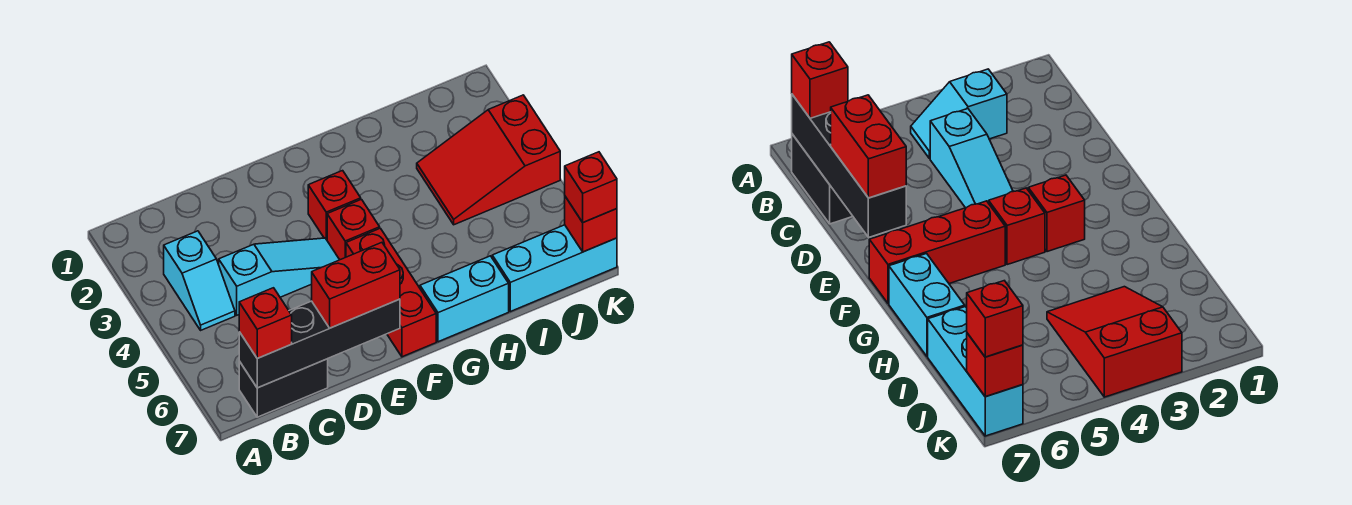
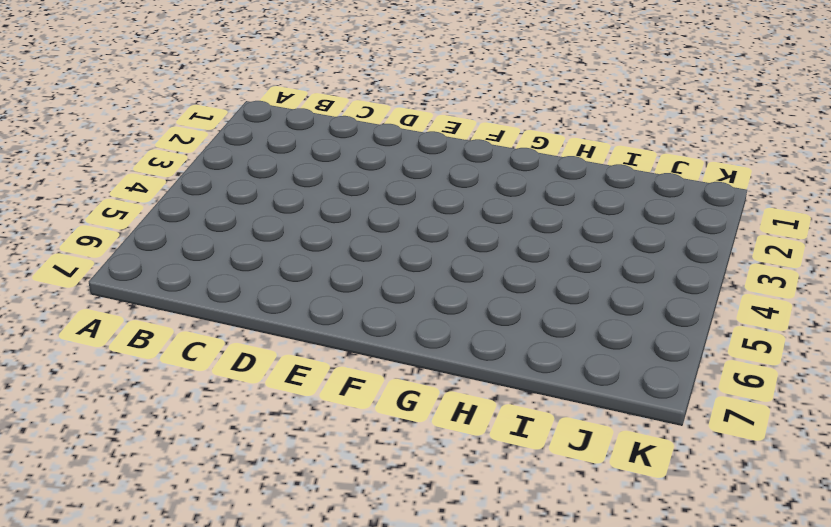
none -> cyan 1x2 slope [164,231,235,330]
none -> black 1x2 brick [239,359,328,417]
none -> cyan 1x3 slope [219,238,339,315]

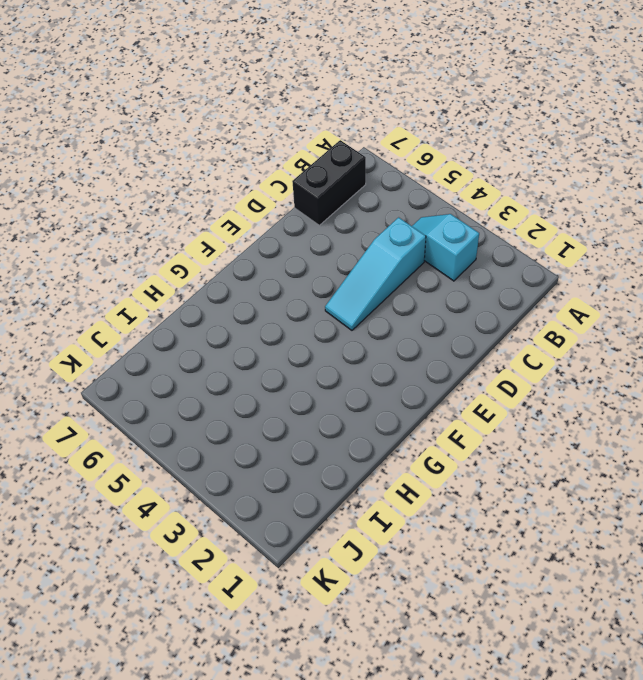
none -> red 1x1 brick [308,171,361,240]
none -> red 1x1 brick [327,199,380,260]
none -> red 1x3 brick [346,228,436,357]

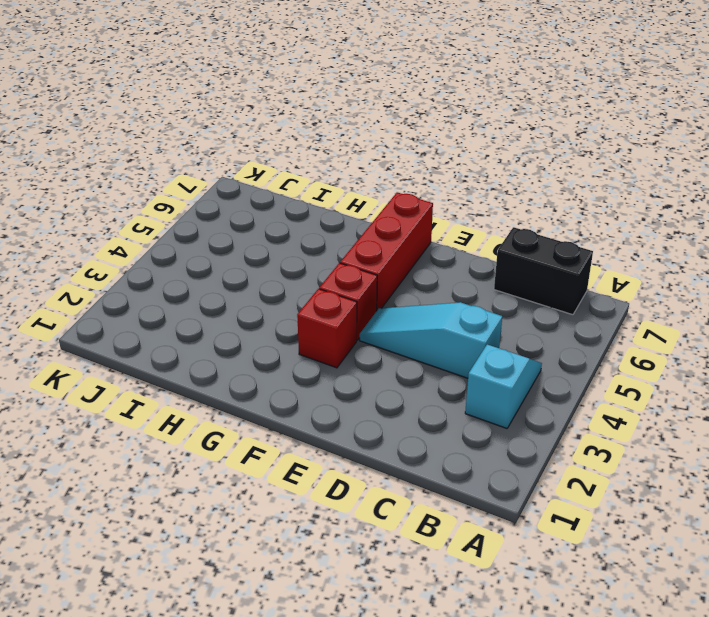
none -> cyan 1x2 brick [420,256,509,342]
none -> red 2x3 slope [417,95,560,225]
none -> cyan 1x3 brick [492,225,617,311]

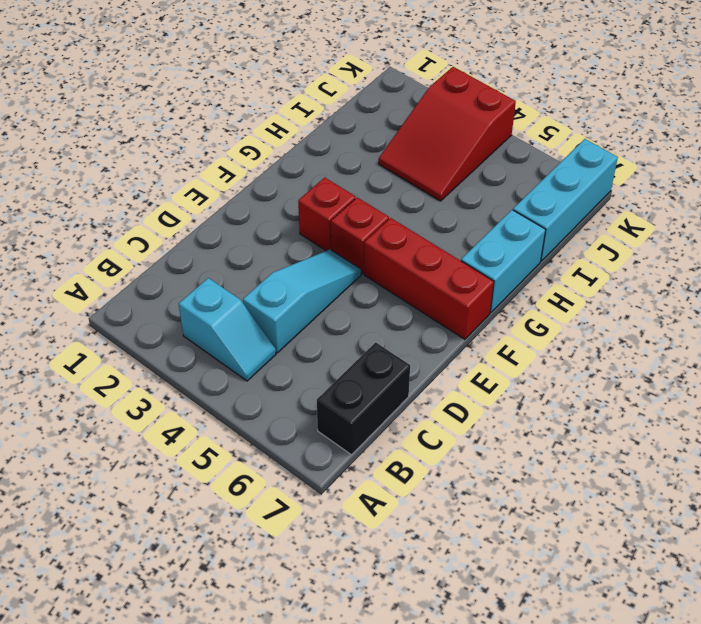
none -> black 1x4 brick [239,299,400,388]
none -> red 1x1 brick [565,197,617,252]
none -> red 1x1 brick [239,288,292,358]

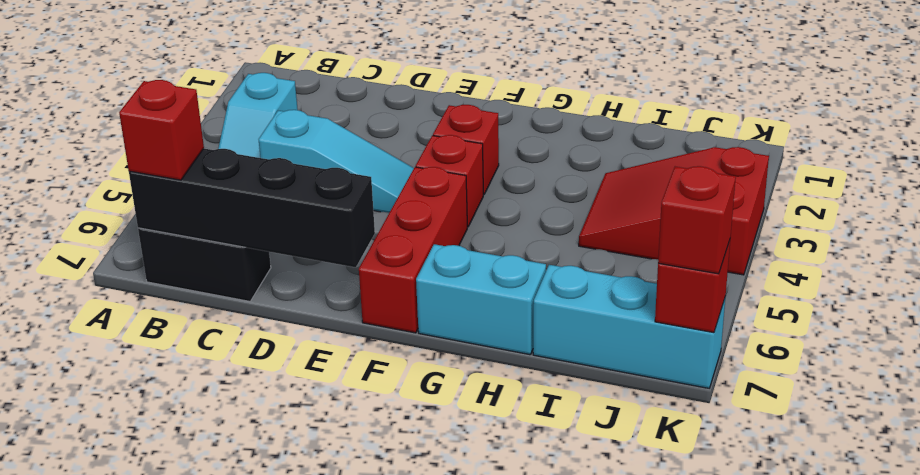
none -> red 1x2 brick [312,243,400,328]

